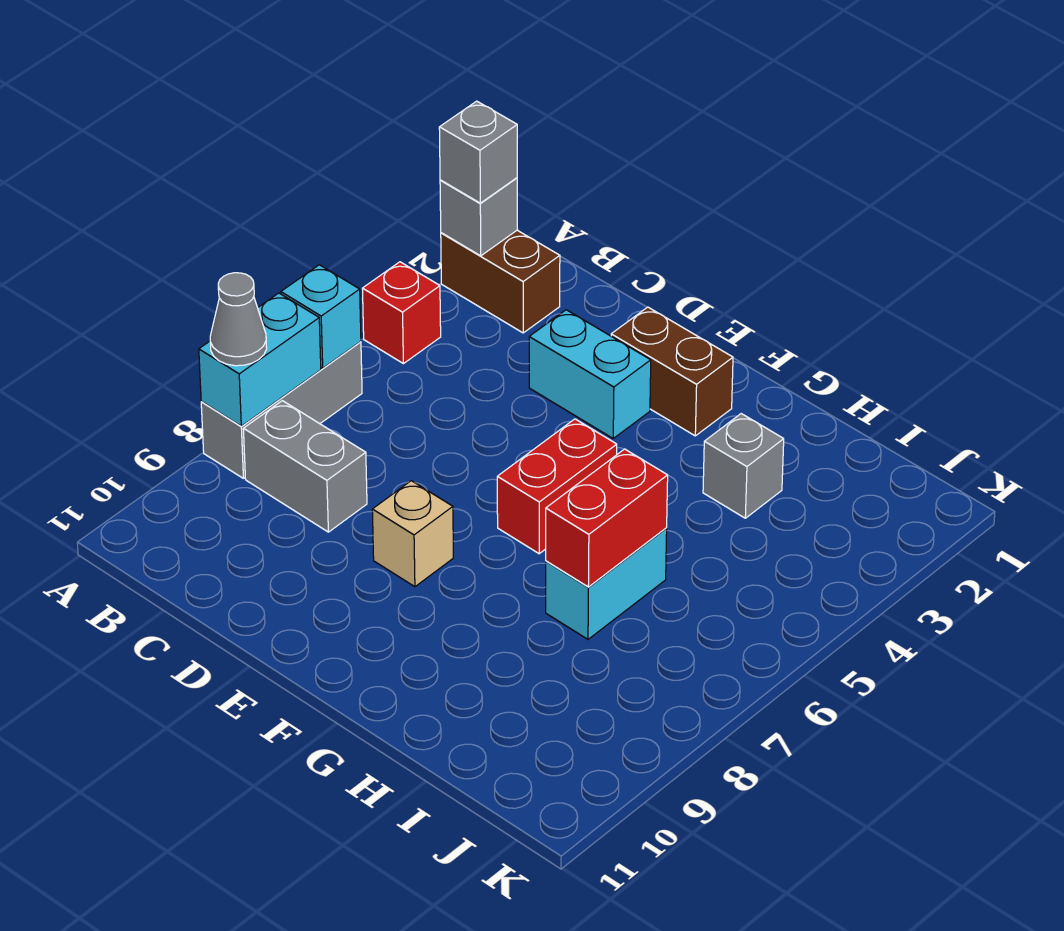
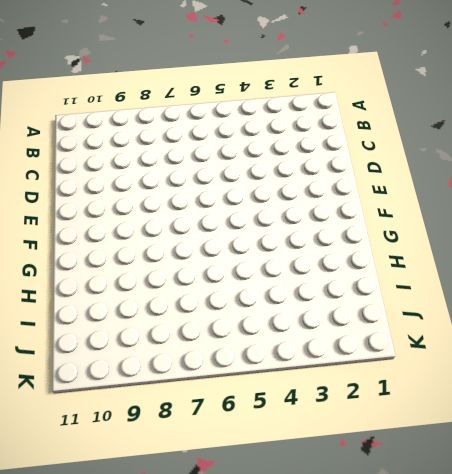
none -> brown 1x2 brick [441,230,560,333]
none -> red 1x1 brick [362,262,441,364]
none -> grey 1x3 brick [201,342,362,478]

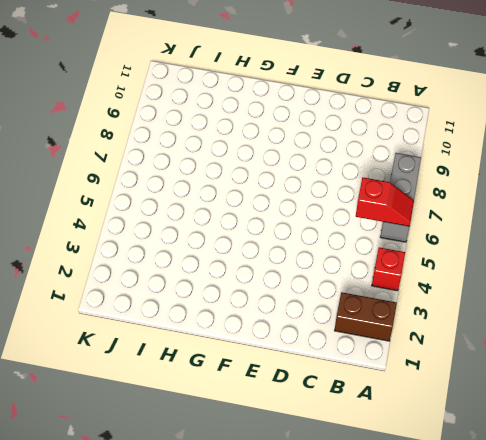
red 1x2 slope [356,178,414,226] -> cyan 1x1 brick [281,265,361,368]
none -> grey 1x2 brick [244,401,367,532]
none -> cyan 1x2 brick [529,310,651,438]
none -> brown 1x2 brick [611,307,733,436]

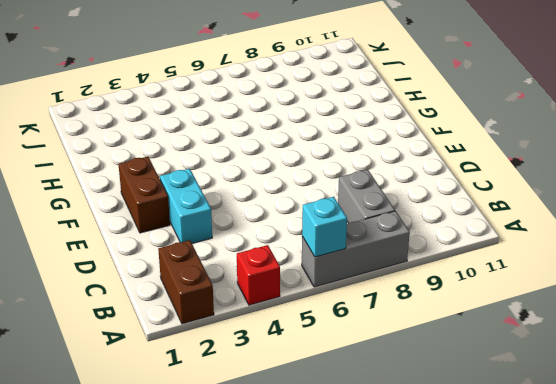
none -> tan 1x1 brick [372,481,453,587]
none -> red 1x2 brick [497,419,617,554]
none -> grey 1x1 brick [703,414,784,518]

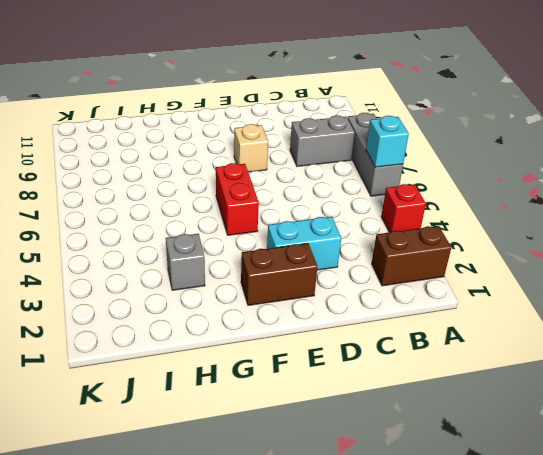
none -> cyan 1x2 brick [546,528,667,639]
none -> grey 1x1 brick [440,178,518,256]
none -> cyan 1x2 brick [199,293,321,426]

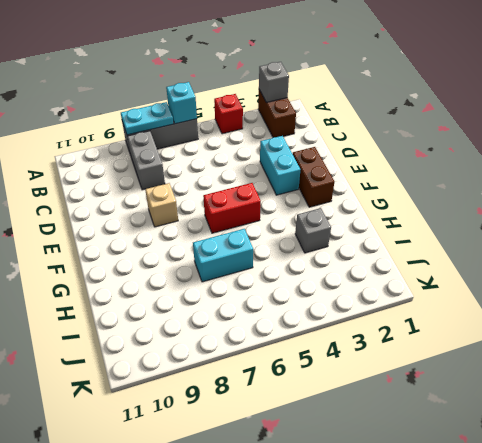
cyan 1x2 plate [121,102,174,135] -> cyan 1x2 brick [199,293,321,426]
none -> red 1x2 brick [546,449,668,587]
none -> grey 1x1 brick [439,101,517,203]
none -> grey 1x1 cone [210,273,267,366]

